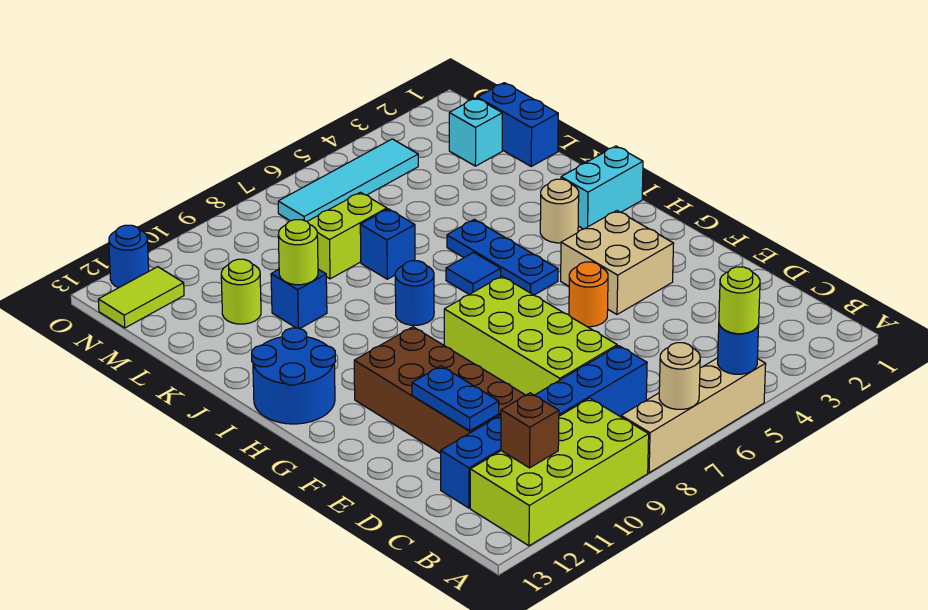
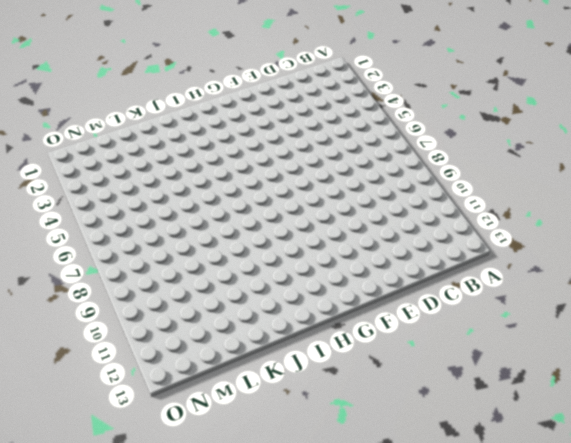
none -> tan 1x4 brick [621,358,766,473]
none -> lime 2x4 brick [470,398,649,546]
none -> blue 1x6 brick [441,346,647,508]

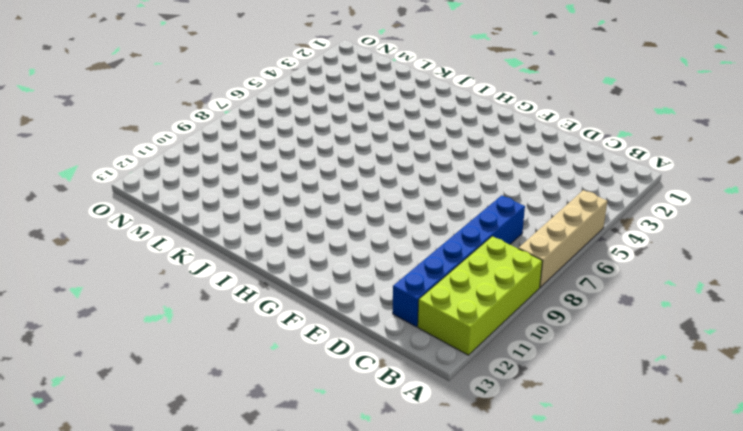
none -> lime 2x4 brick [444,276,617,395]
none -> brown 2x4 brick [354,327,525,453]
none -> tan 2x2 brick [561,211,674,314]

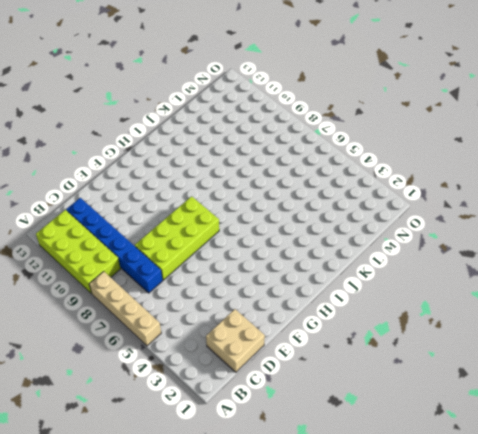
tan 2x2 brick [206,309,265,372] -> tan 2x2 brick moved to [561,211,674,314]
none -> brown 2x4 brick [354,327,525,453]
none -> orange 1x1 round brick [569,262,608,327]
none -> blue 1x3 plate [447,220,558,295]

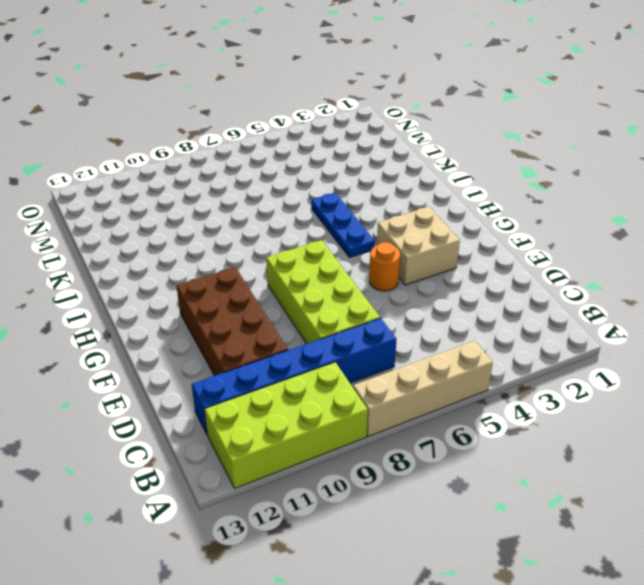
none -> blue 2x2 round brick [252,328,335,424]
none -> cyan 1x2 brick [561,146,643,229]
none -> tan 1x1 round brick [540,179,579,243]

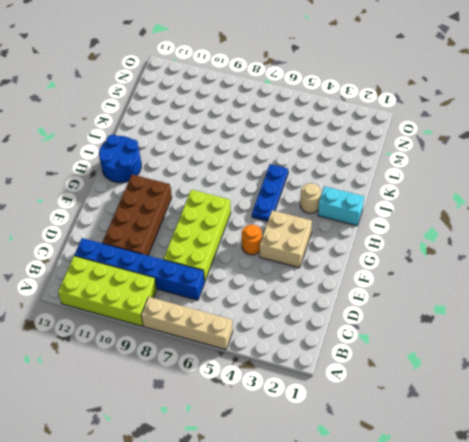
none -> blue 1x1 tile [446,252,501,294]
none -> blue 1x1 round brick [395,261,434,325]
none -> blue 1x1 brick [360,209,415,279]

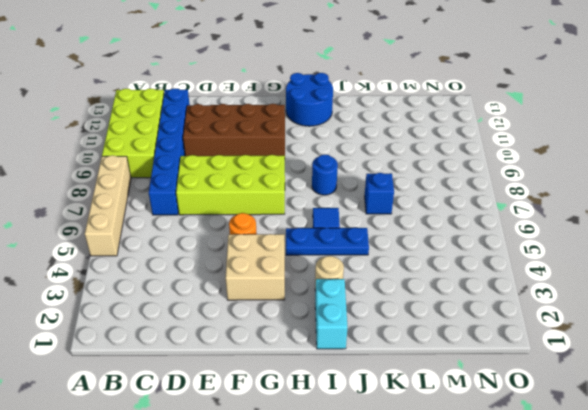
none -> blue 1x1 brick [271,269,327,329]
none -> blue 1x2 brick [477,83,558,166]
none -> lime 1x2 brick [307,192,387,279]

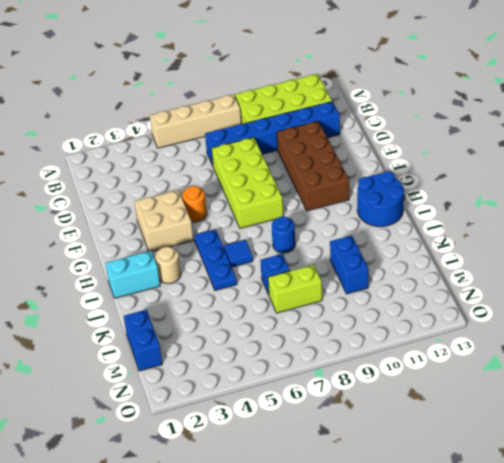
blue 1x2 brick [330,235,369,294] -> blue 1x1 brick [271,269,327,329]
none -> lime 1x1 round brick [221,259,261,324]
none -> cyan 1x1 brick [449,98,502,166]
none -> cyan 1x4 tile [278,139,418,221]

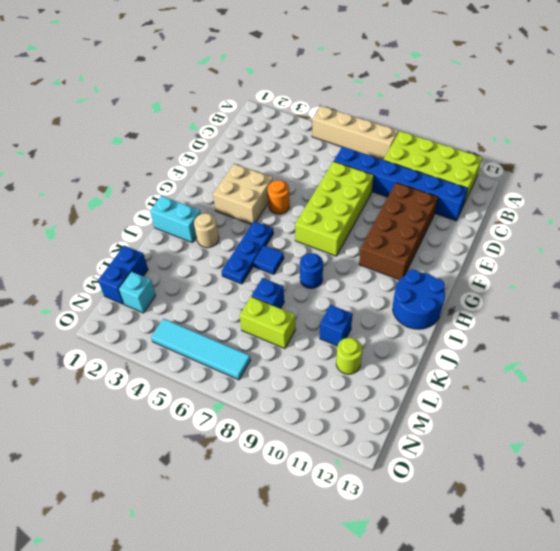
none -> lime 1x2 tile [98,267,184,328]
none -> blue 1x1 round brick [109,225,149,288]
none -> blue 1x1 round brick [718,325,759,374]

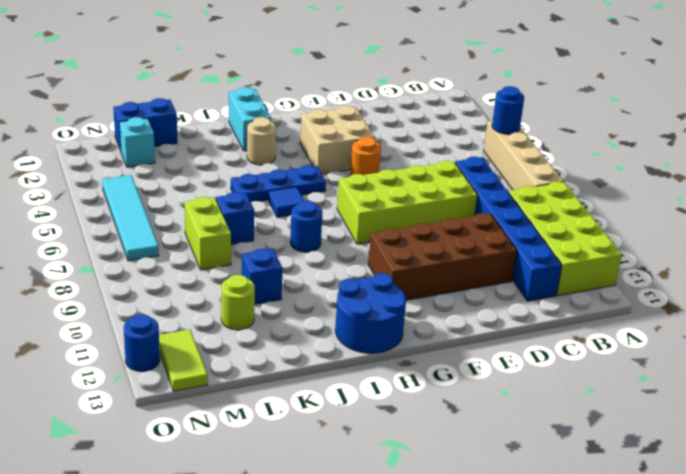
none -> tan 1x1 round brick [659,343,700,409]
none -> brown 1x1 brick [501,393,559,468]
none -> blue 1x2 plate [412,366,499,431]

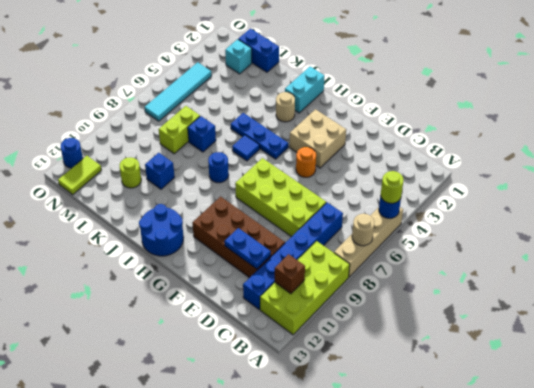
none -> lime 1x1 round brick [278,220,318,285]

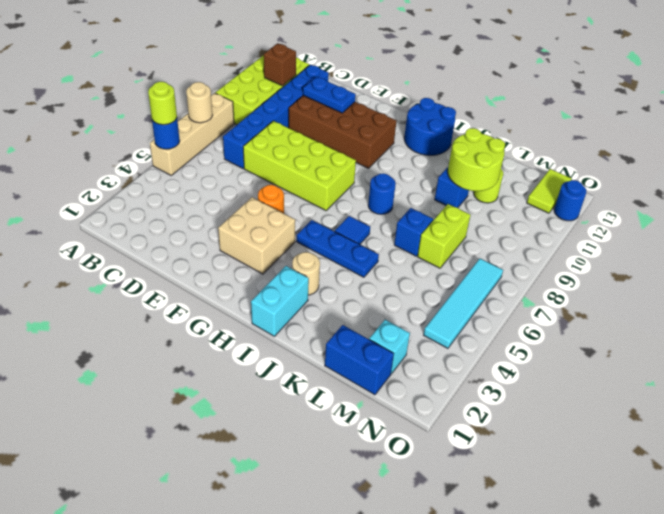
lime 2x2 round brick [448,128,505,191] -> lime 1x1 round brick [278,220,318,285]

